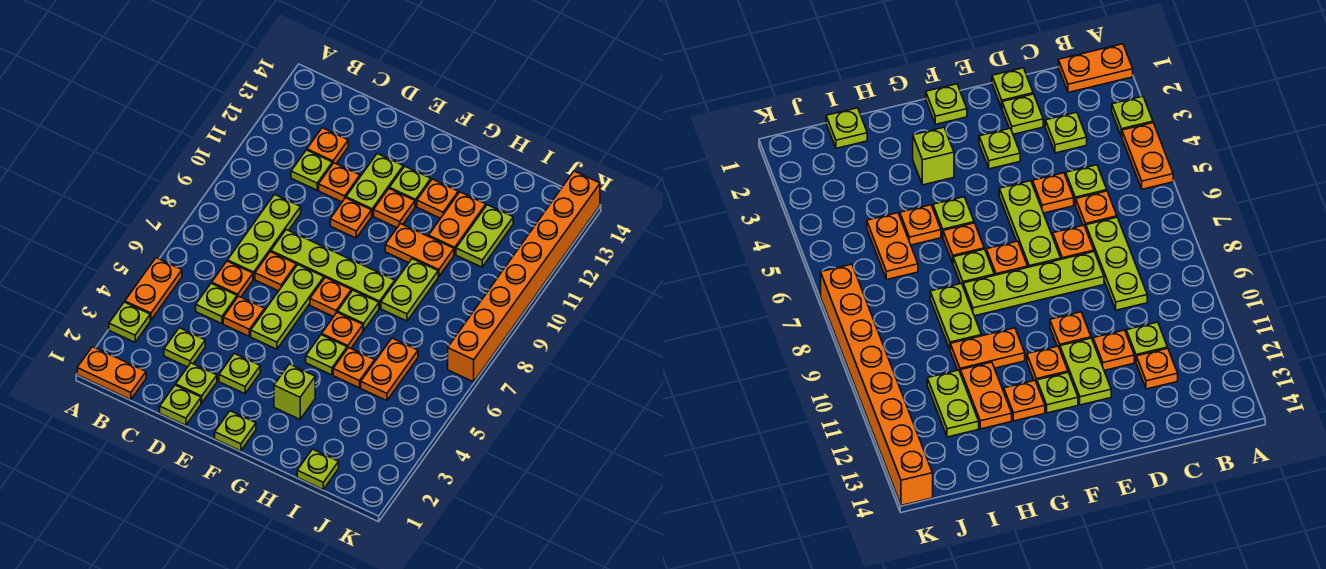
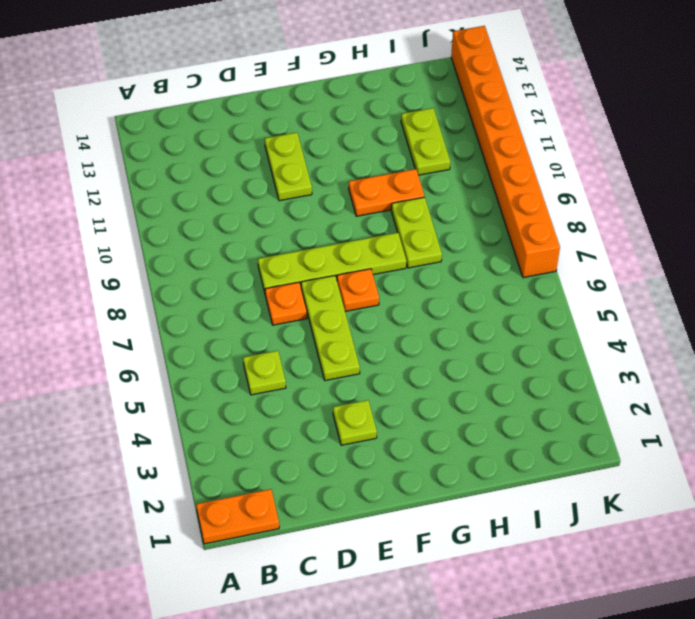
none -> lime 1x1 plate [109,302,150,342]
none -> orange 1x2 plate [125,258,182,320]
none -> lime 1x1 plate [164,328,205,367]
none -> orange 1x1 plate [212,261,253,297]

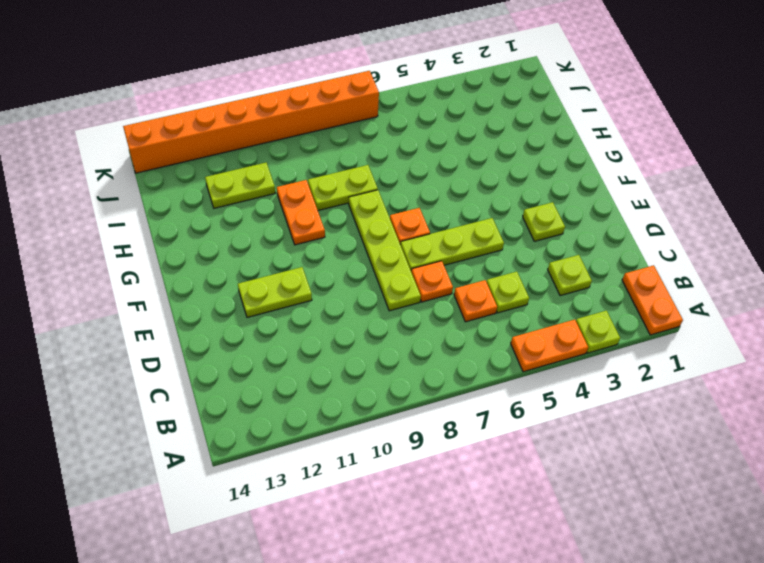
none -> lime 1x3 plate [228,194,301,279]
none -> lime 1x1 plate [291,150,332,190]
none -> orange 1x1 plate [307,128,348,164]
none -> lime 1x1 plate [160,385,201,425]

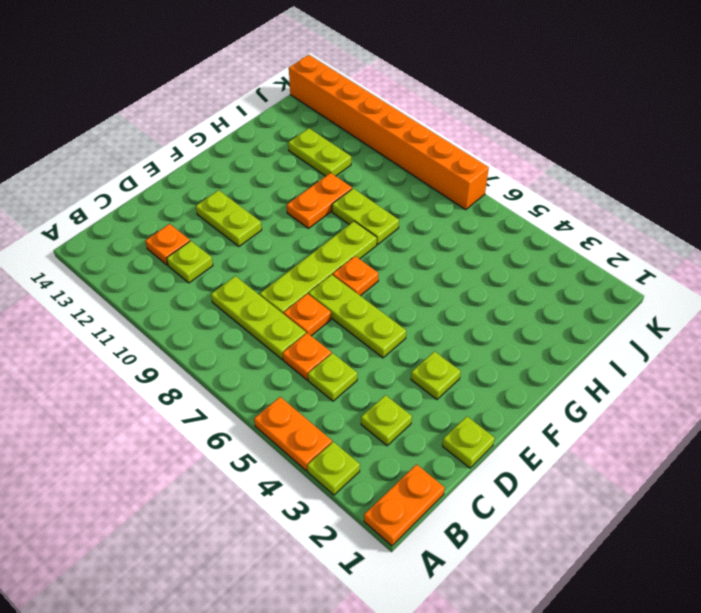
none -> lime 1x1 plate [176,363,217,403]
none -> orange 1x1 plate [223,296,265,336]
none -> orange 1x1 plate [319,163,360,202]
none -> orange 1x1 plate [330,198,372,238]

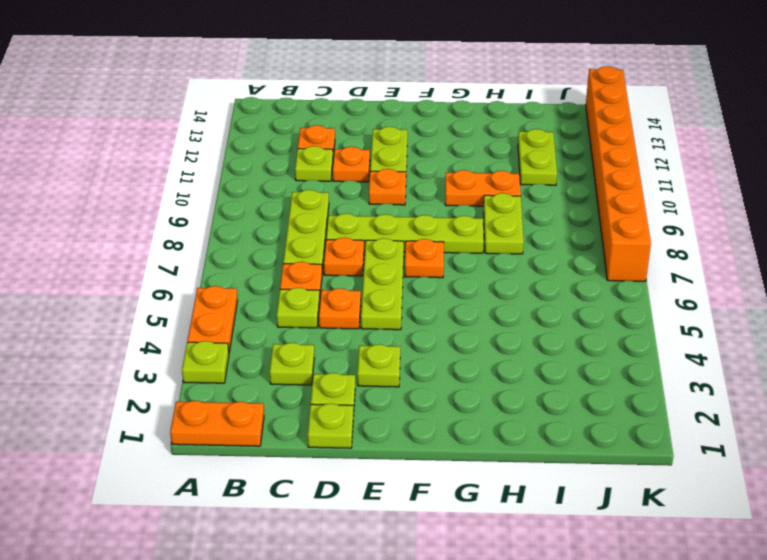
none -> lime 1x1 plate [215,411,256,451]
none -> orange 1x1 plate [374,189,415,227]
none -> lime 1x1 plate [389,166,431,207]
none -> lime 1x1 brick [274,364,315,419]

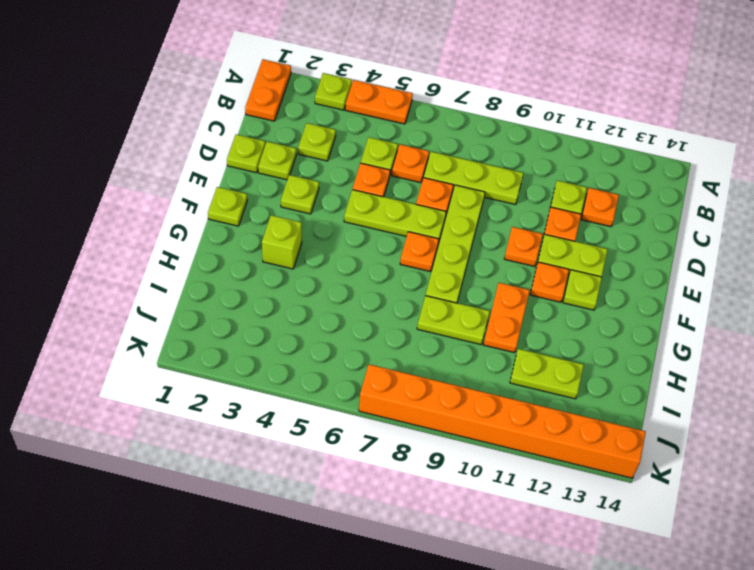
none -> lime 1x1 plate [306,335,347,375]
none -> orange 1x1 plate [322,312,363,349]
none -> lime 1x1 plate [338,290,379,330]
none -> orange 1x1 plate [417,179,458,218]

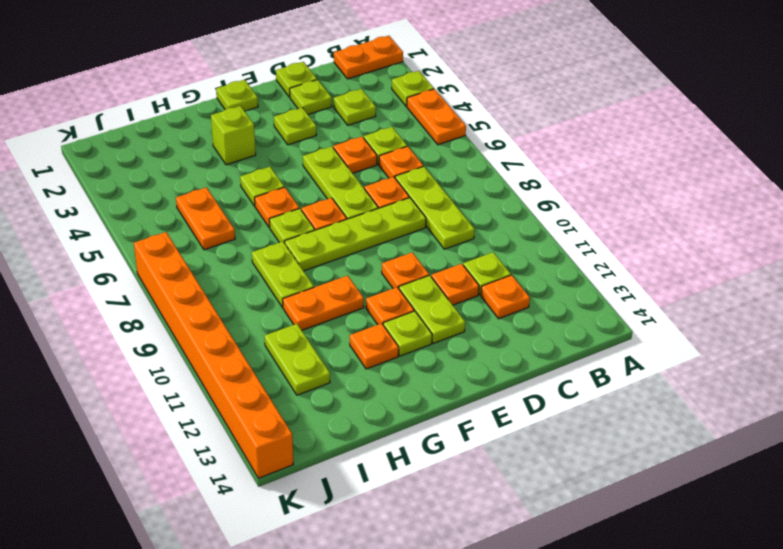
none -> orange 1x1 plate [333,348,375,388]
none -> orange 1x2 plate [429,192,486,254]
none -> lime 1x1 plate [297,449,339,489]

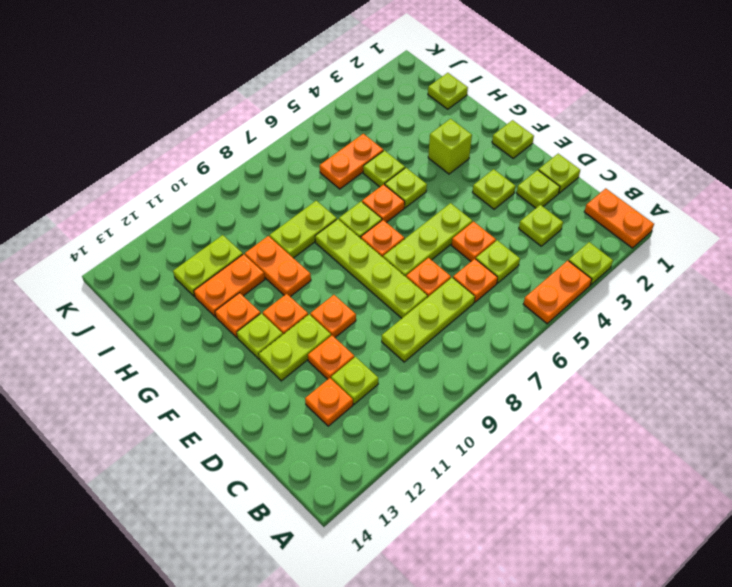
lime 1x1 plate [363,150,405,187] -> orange 1x1 plate [333,348,375,388]
none -> orange 1x8 brick [448,171,600,382]

